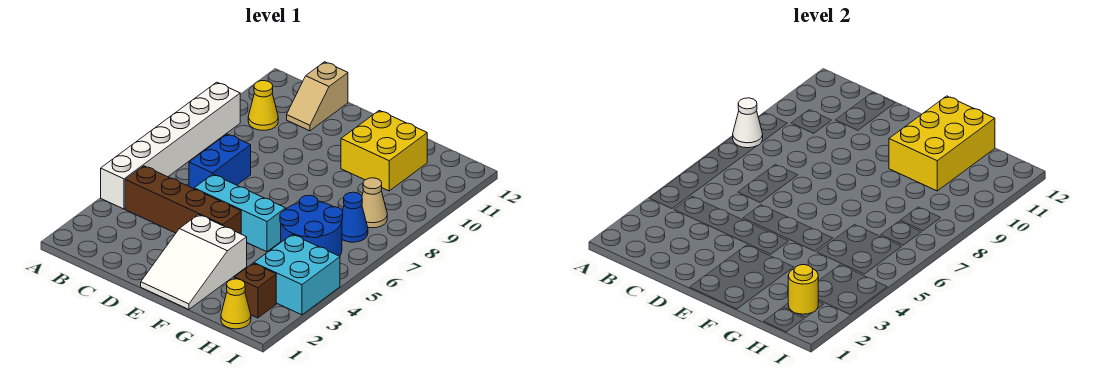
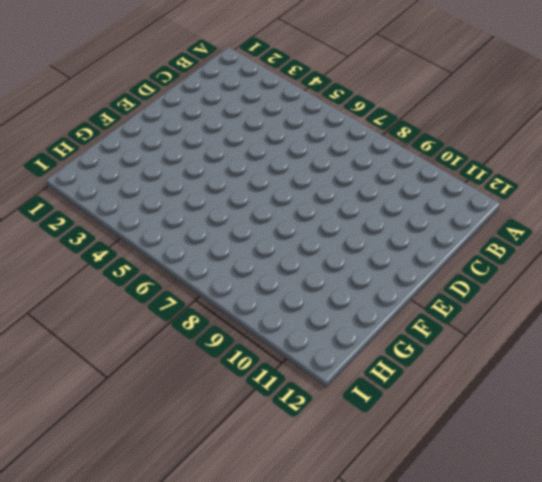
none -> white 1x6 brick [101,82,240,209]
none -> brown 1x4 brick [125,166,241,234]
none -> yellow 1x1 cone [248,81,278,130]

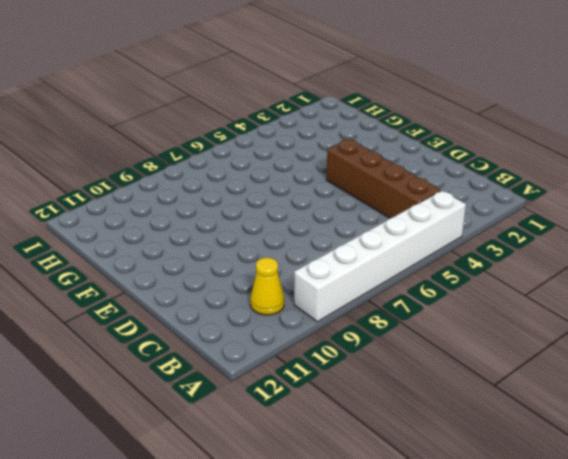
none -> blue 1x2 brick [189,134,251,189]
none -> tan 1x2 slope [287,62,348,131]
none -> cyan 1x3 brick [194,174,286,252]

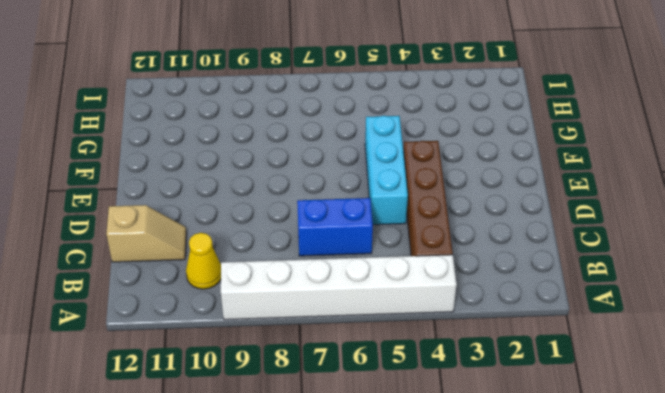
none -> white 2x3 slope [141,215,247,309]
none -> yellow 2x2 brick [341,111,427,191]
none -> blue 2x2 round brick [280,195,343,256]

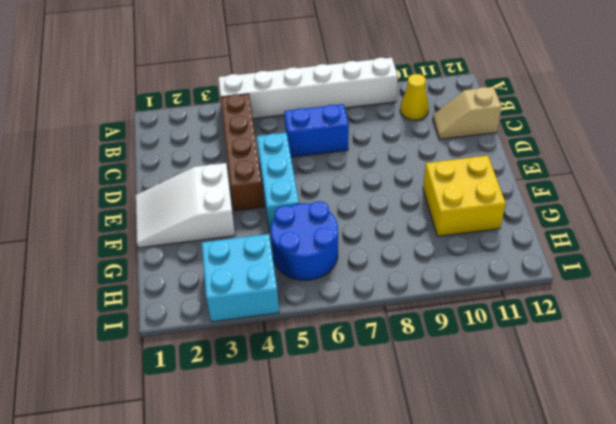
none -> yellow 1x1 cone [221,279,251,329]
none -> brown 1x1 brick [234,263,276,318]
none -> blue 1x1 cone [342,192,368,242]

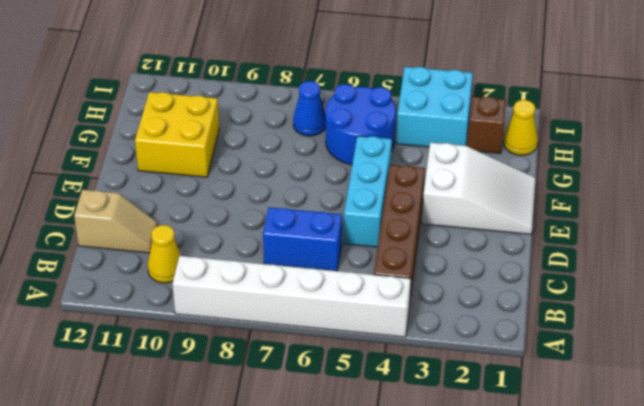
none -> tan 1x1 cone [362,178,387,228]
none -> white 1x1 cone [733,98,763,148]
none -> yellow 2x3 brick [889,96,995,191]

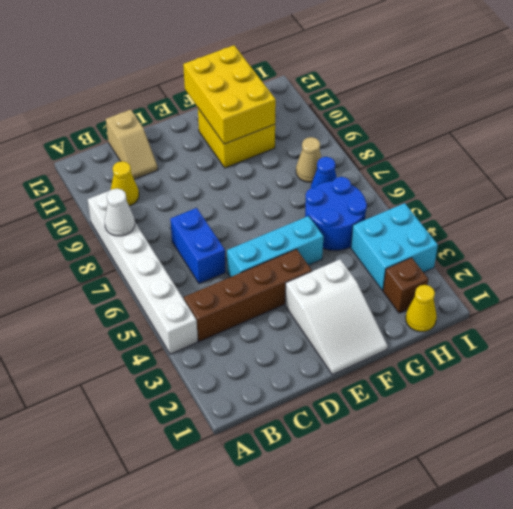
none -> yellow 1x1 round brick [788,265,818,314]

